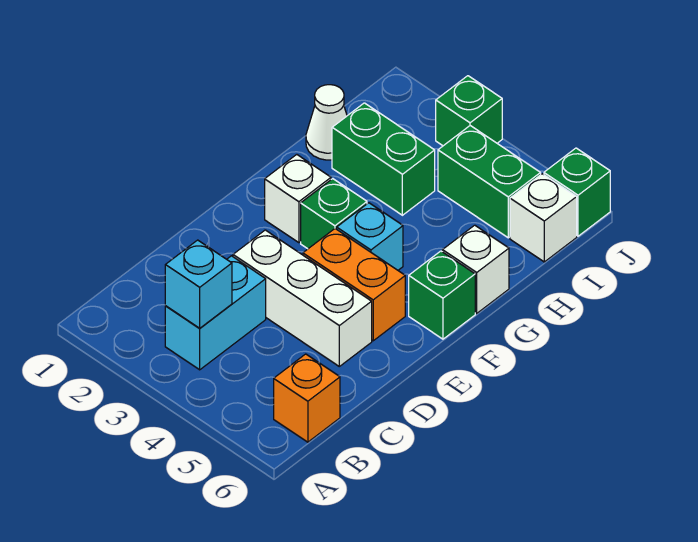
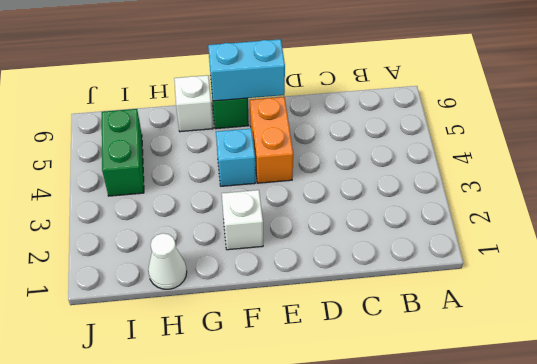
cyan 1x2 brick [208,39,285,101] -> cyan 1x2 brick moved to [165,256,266,370]
none -> orange 1x1 brick [274,354,340,442]
none -> white 1x3 brick [233,230,372,366]
none -> green 1x1 brick [301,179,367,249]

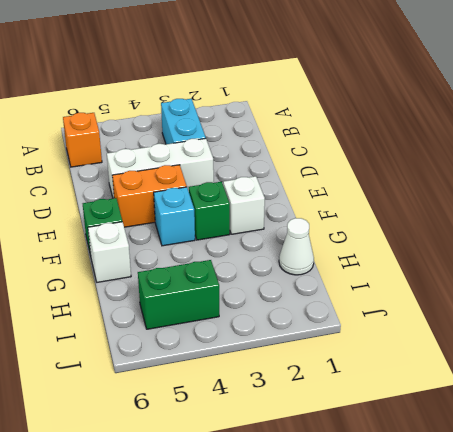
none -> green 1x2 brick [332,103,435,215]
none -> white 1x1 brick [510,174,577,262]
none -> green 1x1 brick [436,76,502,146]

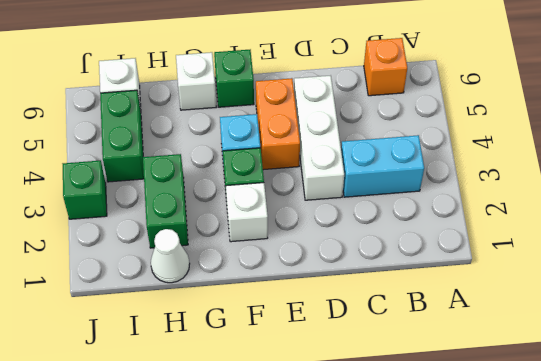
none -> green 1x1 brick [544,148,610,236]
none -> cyan 1x1 brick [165,240,232,328]

